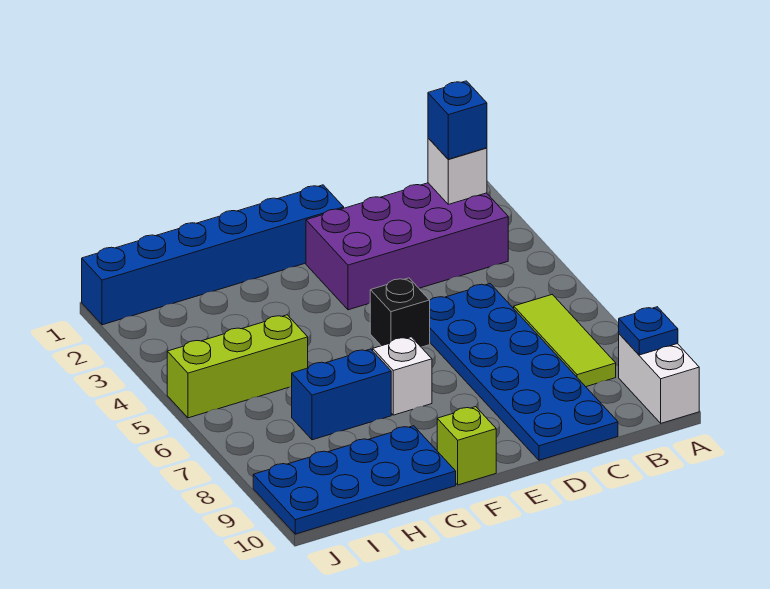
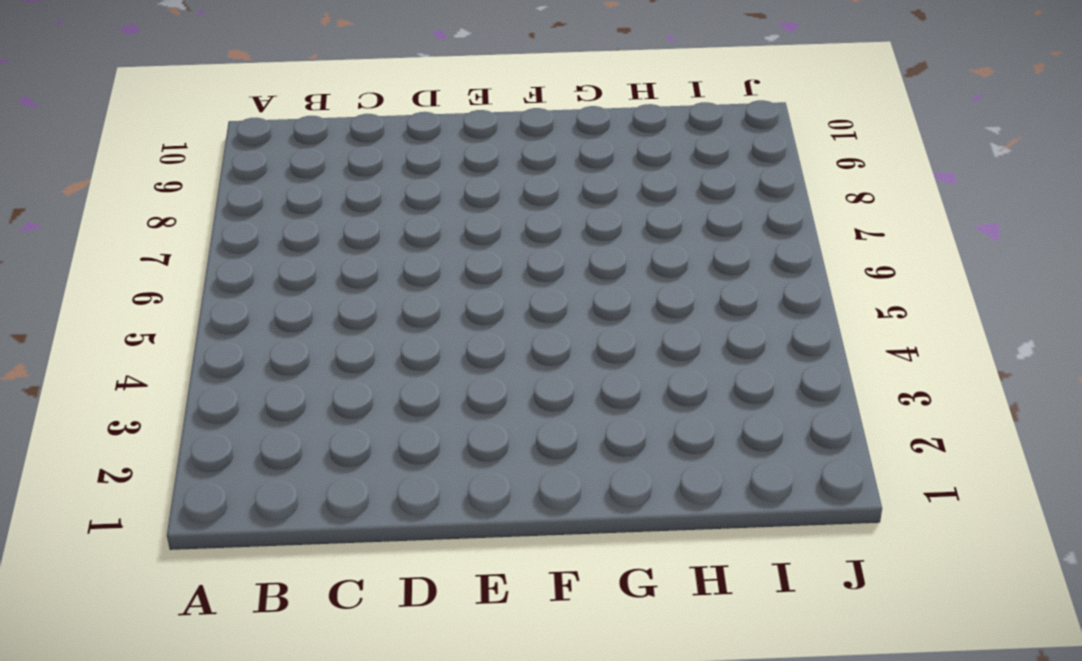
none -> white 1x2 brick [619,334,699,423]
none -> purple 2x4 brick [306,183,508,310]
none -> lime 1x3 tile [514,295,616,387]

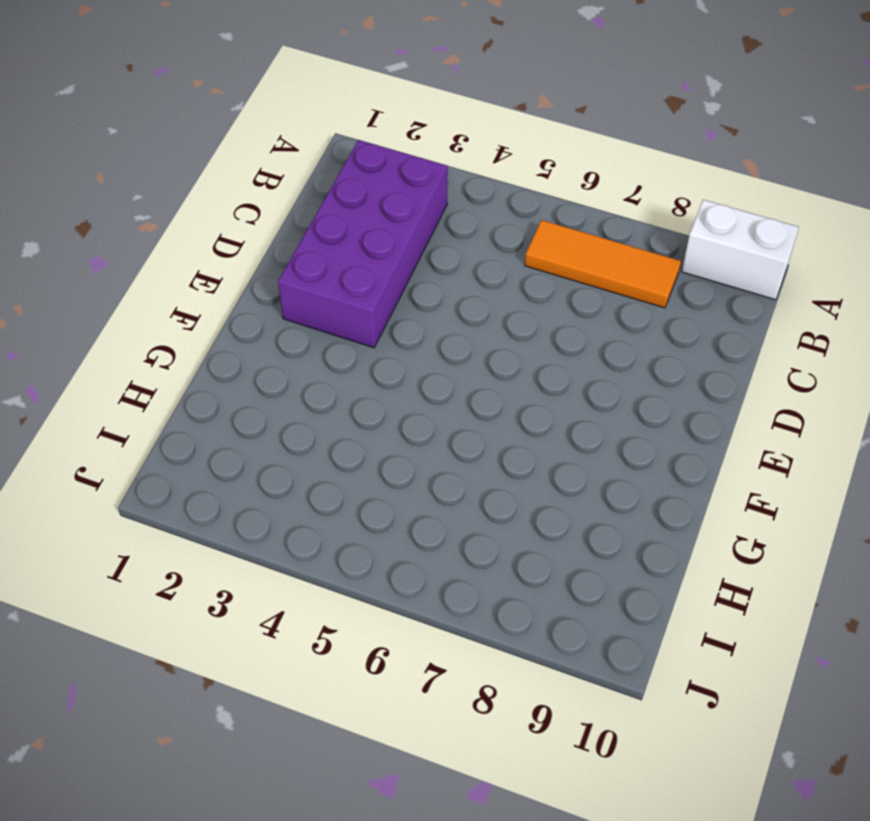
orange 1x3 tile [525,220,681,308] -> lime 1x3 tile [514,295,616,387]
none -> blue 2x6 plate [430,284,618,460]
none -> blue 1x6 brick [82,185,344,325]
none -> black 1x1 brick [370,278,430,347]

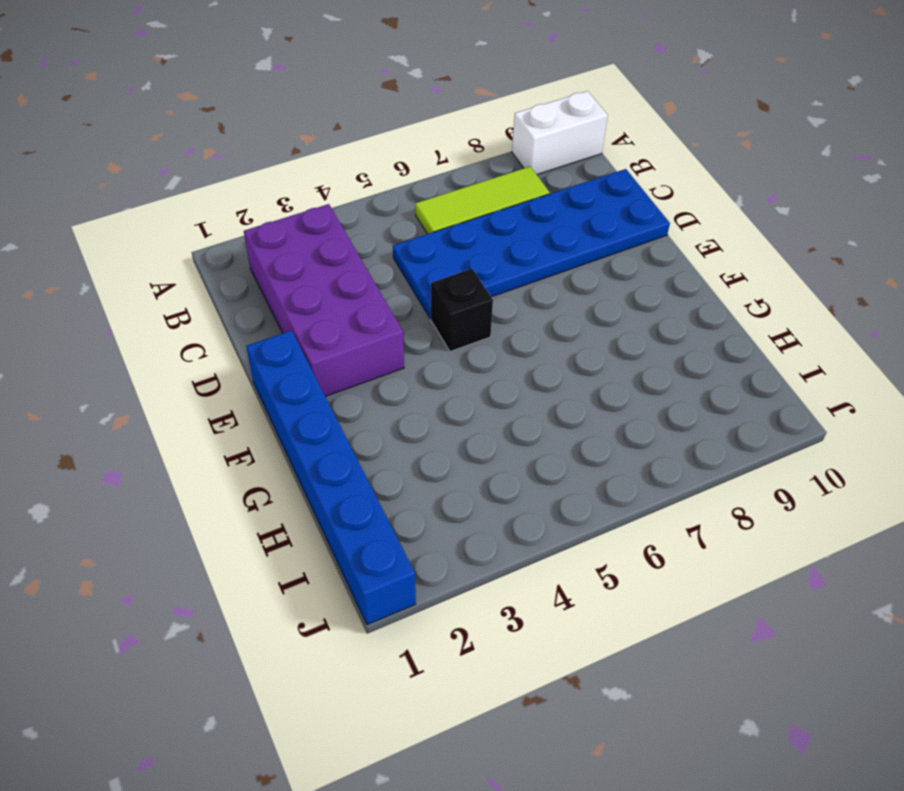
none -> white 1x1 brick [373,337,432,415]
none -> lime 1x1 brick [437,407,496,485]
none -> blue 1x2 brick [292,349,391,440]

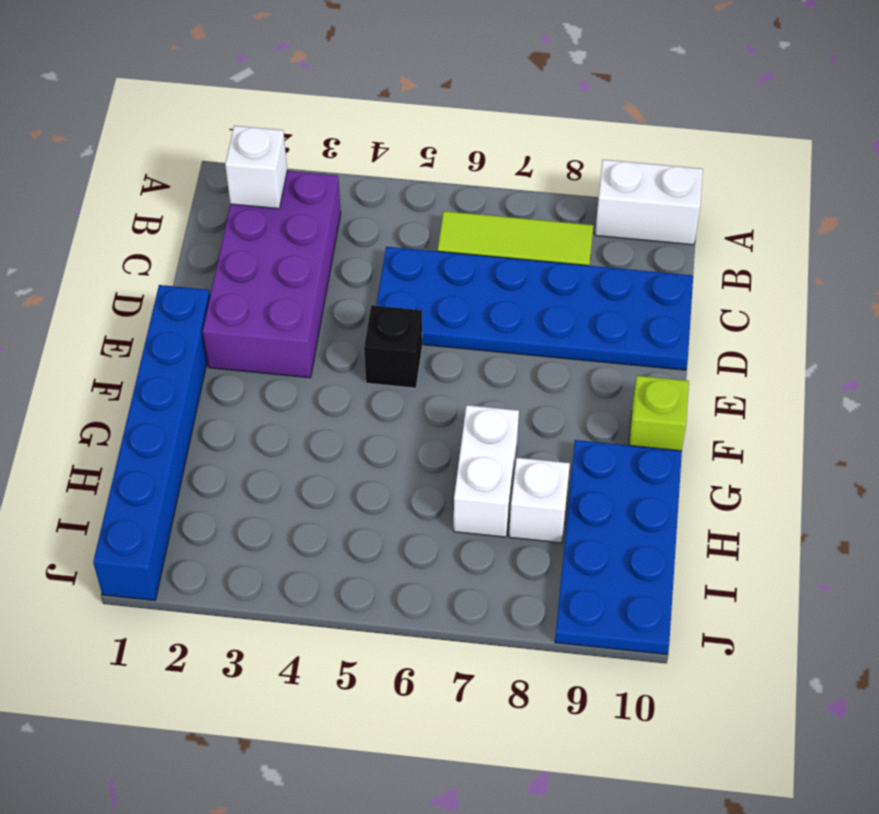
white 1x2 brick [454,405,519,537] -> blue 1x2 brick [292,349,391,440]
white 1x1 brick [509,458,570,543] -> white 1x1 brick moved to [373,337,432,415]
none -> lime 1x3 brick [167,315,308,418]
none -> blue 1x1 plate [619,307,678,355]
none -> blue 1x1 brick [428,81,487,159]

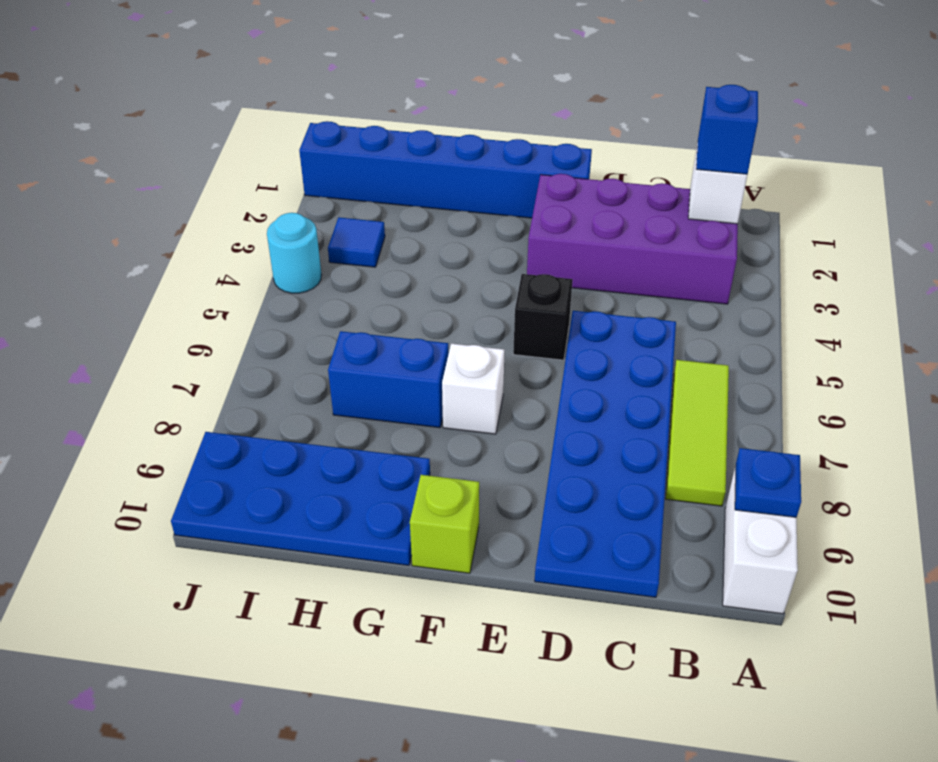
blue 1x1 tile [328,217,385,267] -> none
cyan 1x1 round brick [267,213,321,293] -> none
none -> lime 1x3 brick [167,315,308,418]

